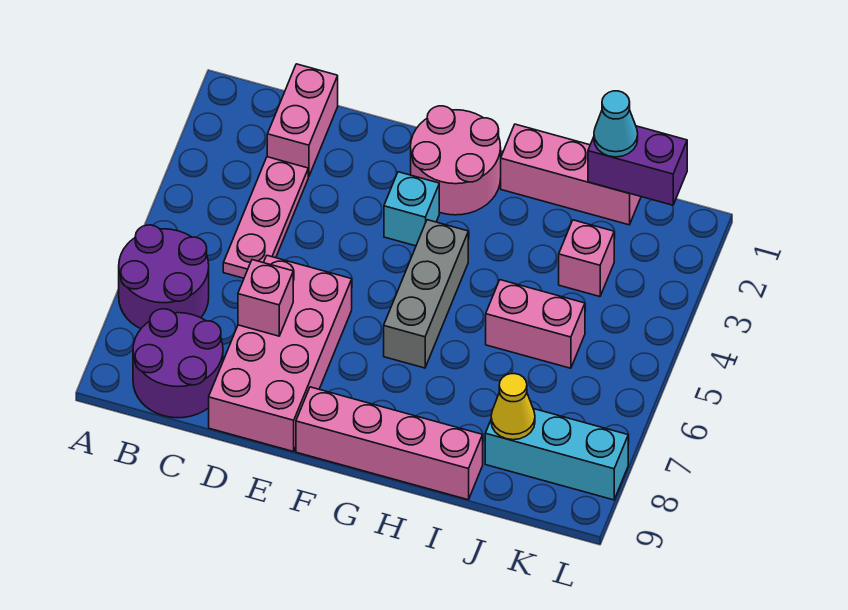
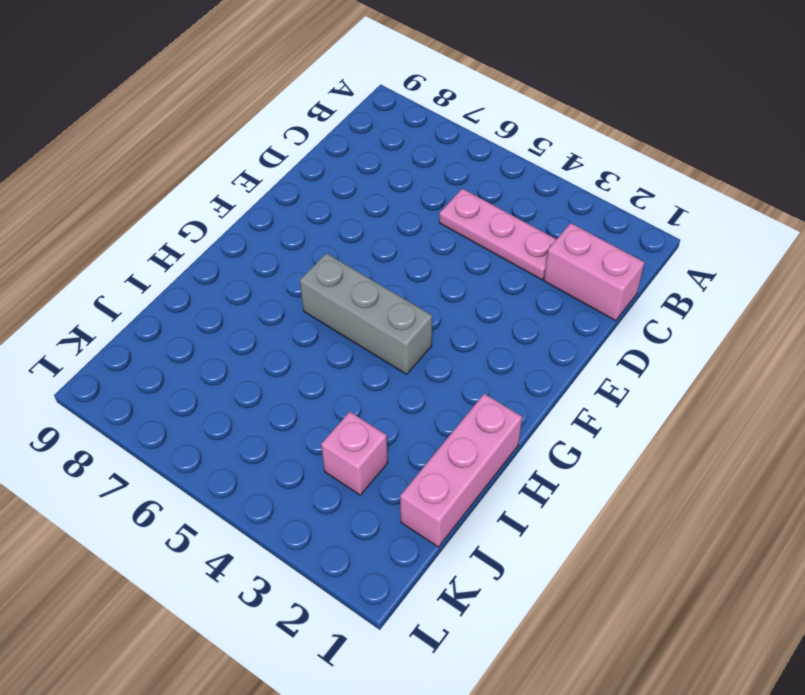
none -> purple 2x2 round brick [119,225,209,329]
none -> purple 2x2 round brick [133,309,223,418]
none -> pink 2x4 brick [209,256,352,452]

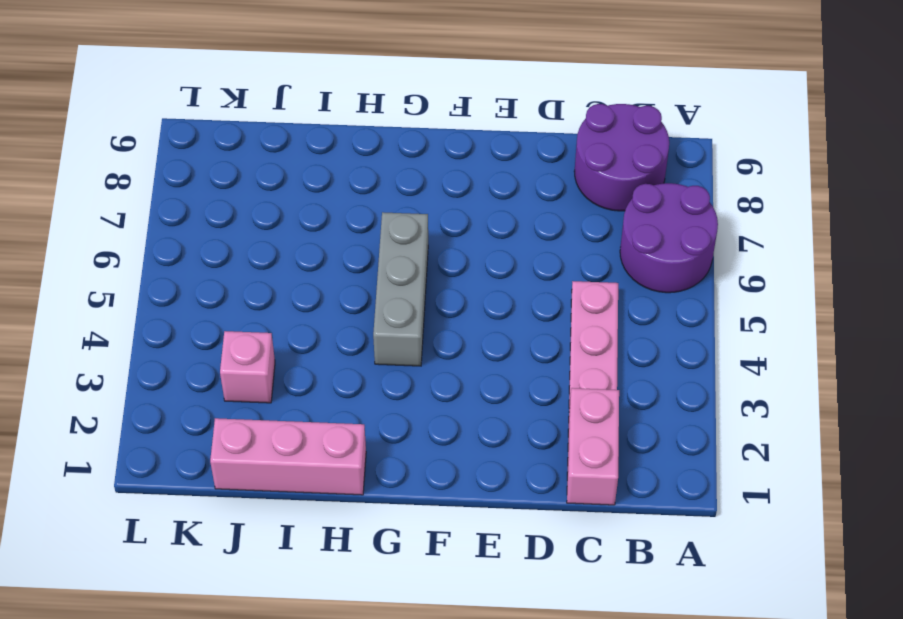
none -> pink 2x4 brick [209,256,352,452]
none -> pink 2x2 round brick [411,106,501,215]
none -> cyan 1x1 brick [384,172,439,246]

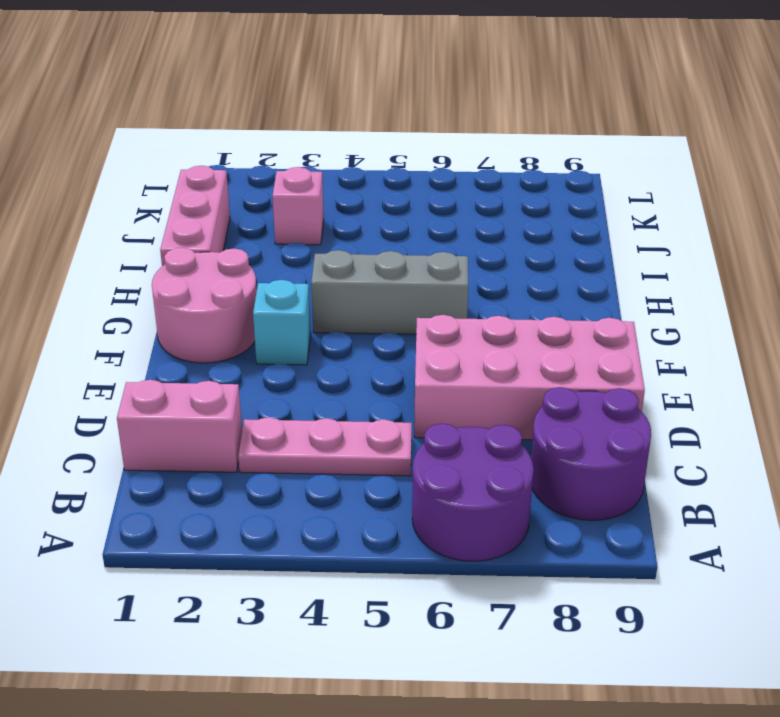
none -> pink 1x4 brick [296,387,483,500]
none -> pink 1x2 brick [486,280,585,368]
none -> cyan 1x3 brick [485,409,628,500]

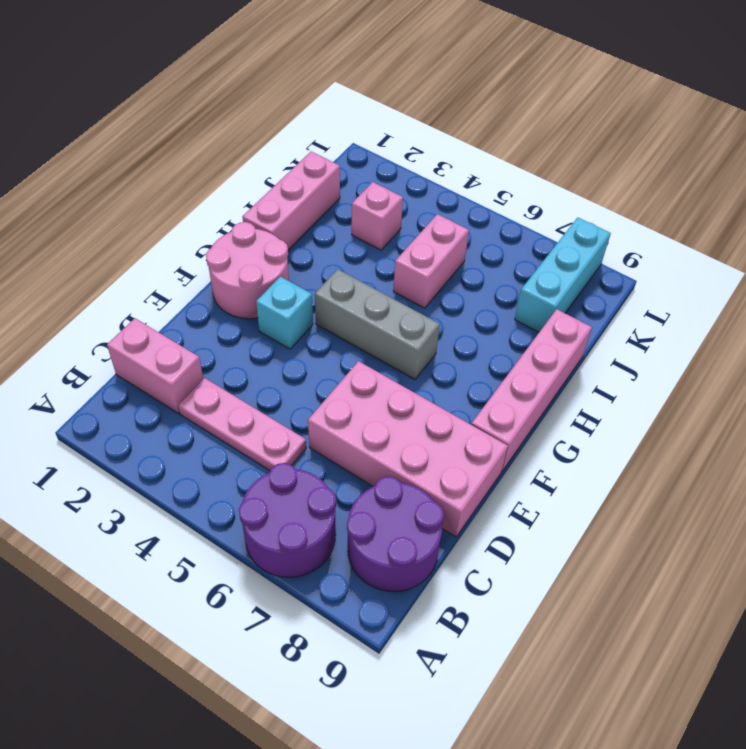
none -> pink 1x1 brick [238,260,293,336]
none -> purple 1x2 brick [588,126,687,205]
none -> yellow 1x1 cone [491,374,535,440]

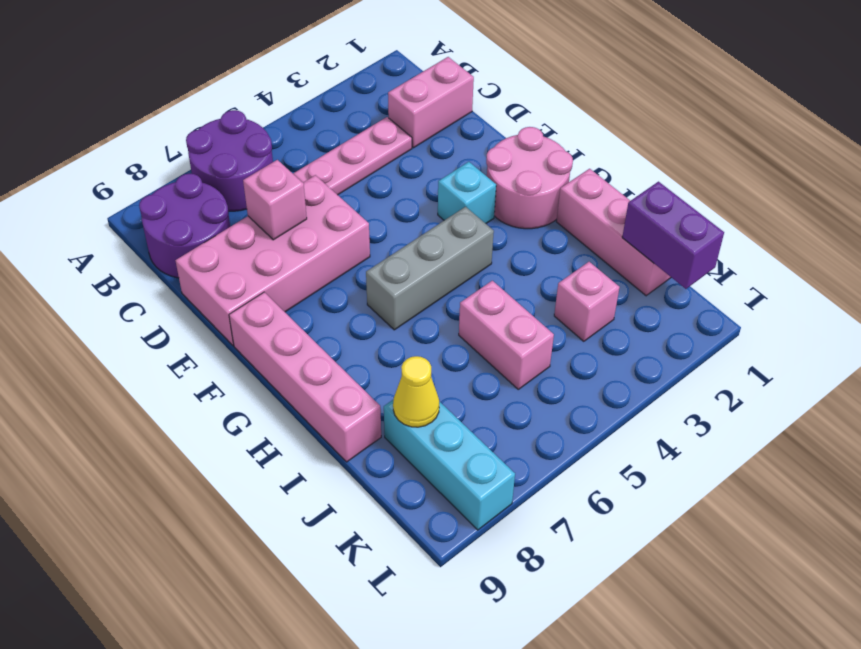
none -> cyan 1x1 cone [594,91,638,157]

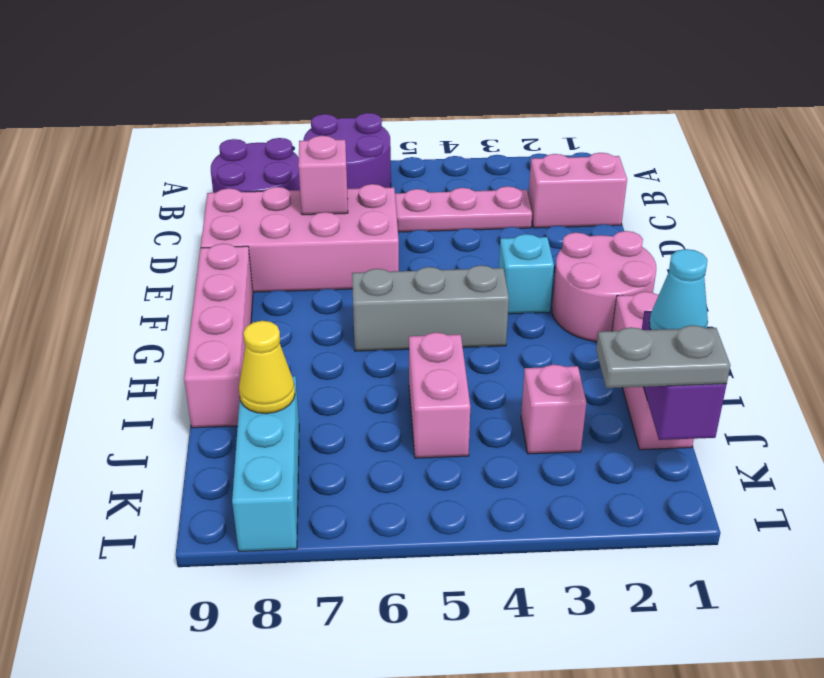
grey 1x2 plate [596,325,730,388] -> none

